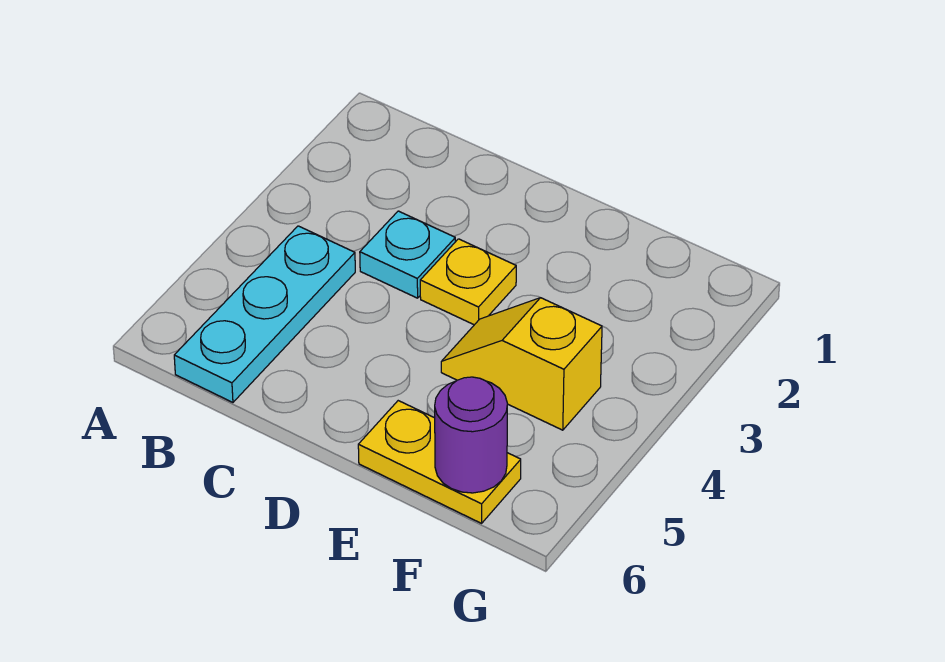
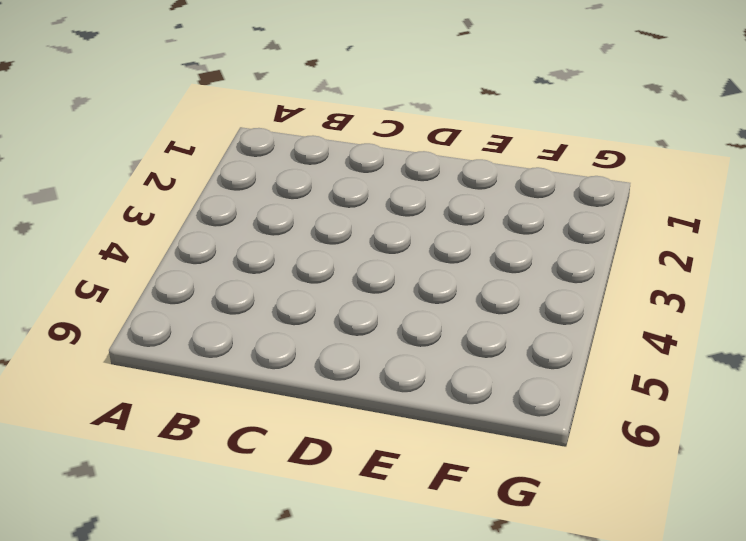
none -> cyan 1x3 plate [174,226,355,402]
none -> cyan 1x1 plate [360,211,455,298]

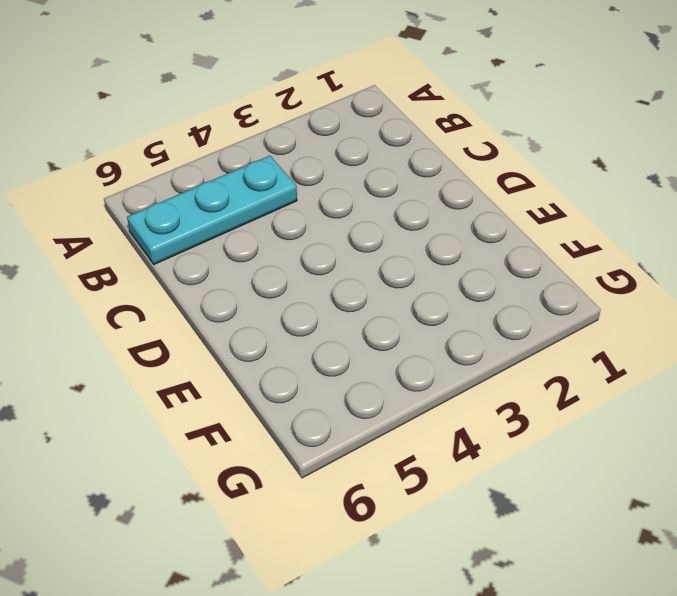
none -> cyan 1x1 plate [360,211,455,298]
none -> yellow 1x1 plate [420,239,516,325]

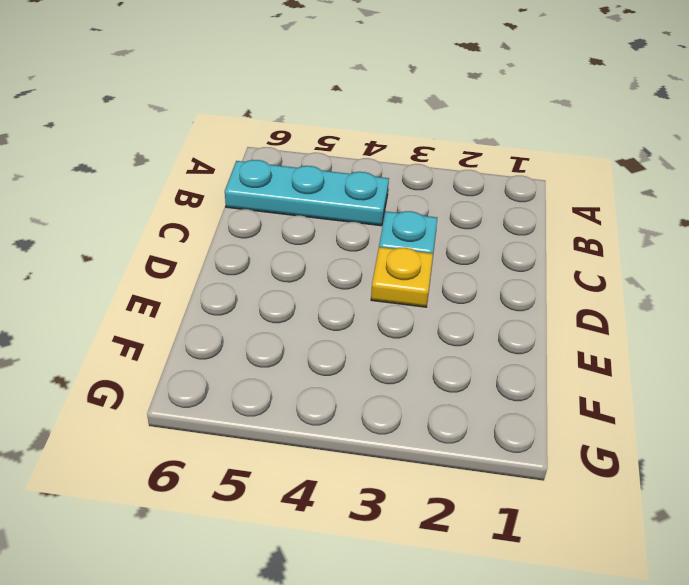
none -> yellow 1x2 slope [441,298,602,430]
none -> yellow 1x2 plate [358,401,521,523]

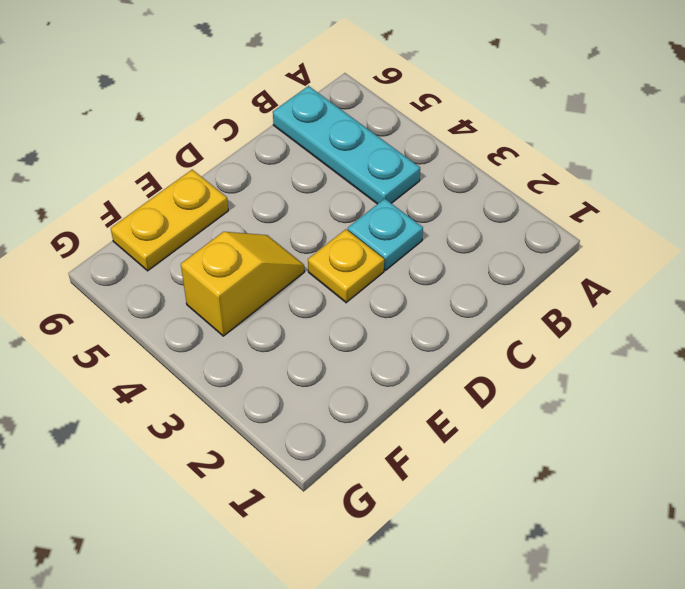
none -> purple 1x1 round brick [435,377,507,493]

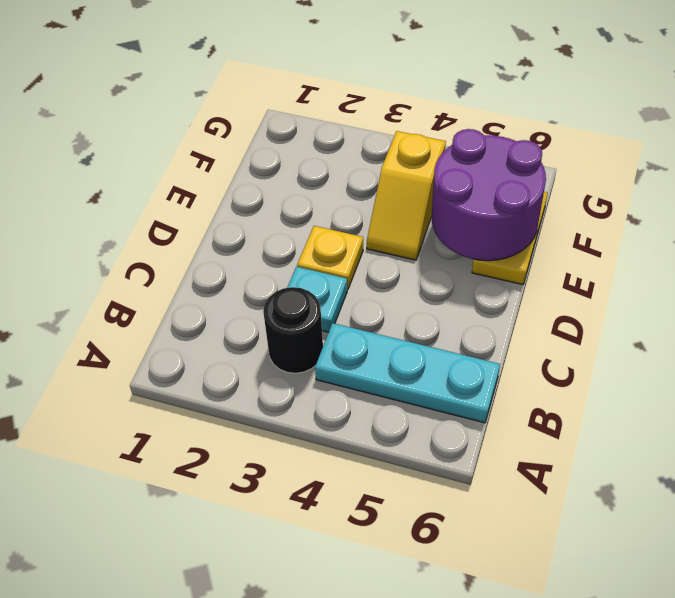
black 1x1 round brick [263,287,323,373] -> none
purple 2x2 round brick [432,129,546,261] -> purple 1x1 round brick [435,377,507,493]

